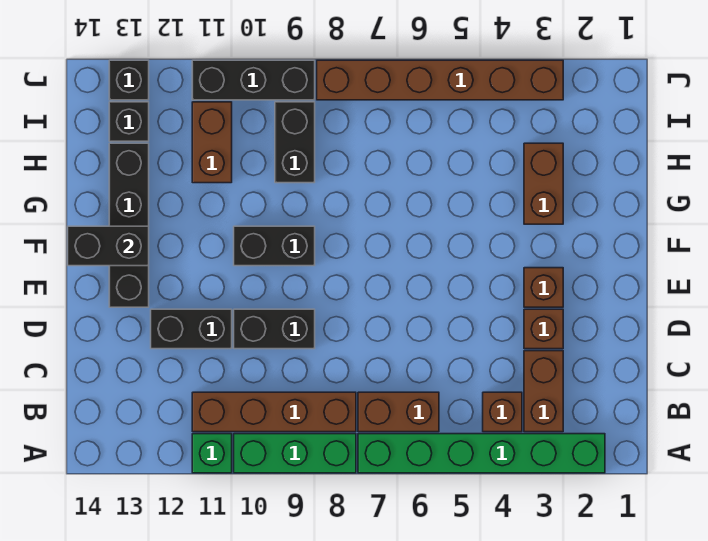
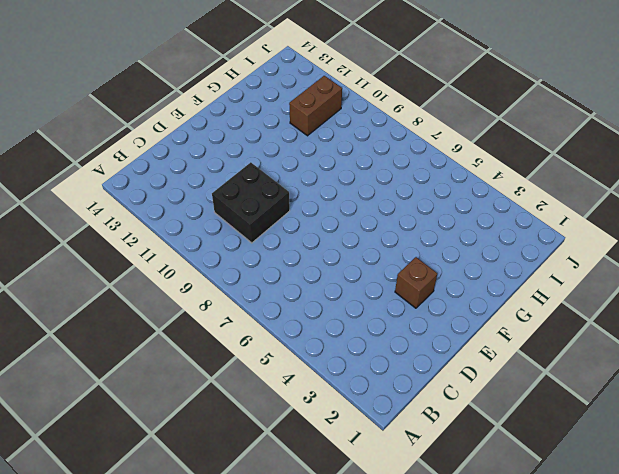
black 2x2 brick [212,162,290,243] -> black 1x2 brick [234,309,315,349]
none -> green 1x6 brick [358,434,605,473]
none -> green 1x3 brick [234,434,356,473]
none -> green 1x1 brick [192,434,232,473]

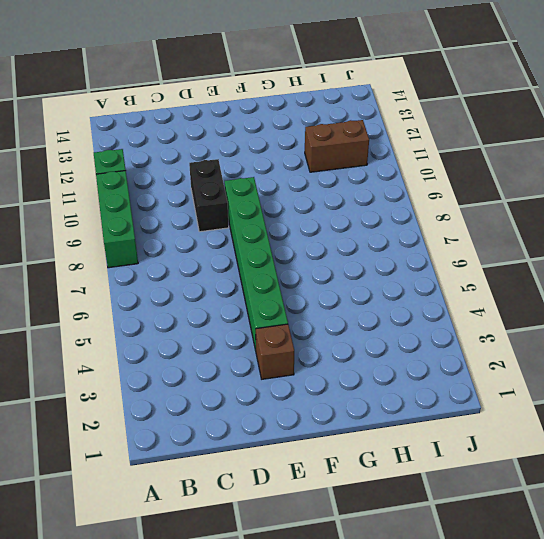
green 1x6 brick [225,177,288,350] -> green 1x6 brick moved to [358,434,605,473]
none -> brown 1x2 brick [524,351,563,432]
none -> brown 1x1 brick [483,392,522,432]
none -> brown 1x2 brick [358,392,439,432]

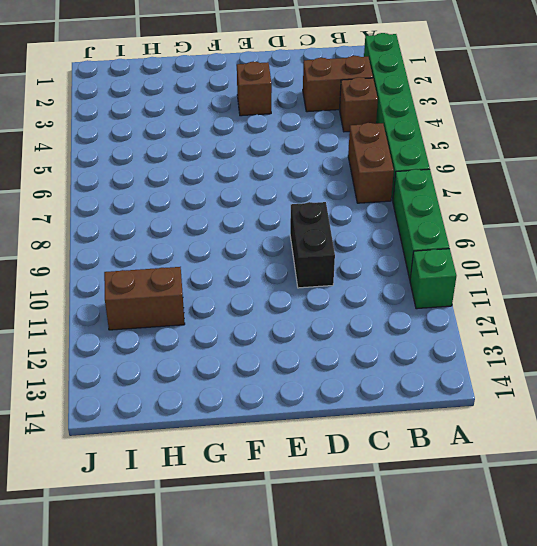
none -> brown 1x4 brick [192,392,356,432]
none -> brown 1x1 brick [524,309,563,349]
none -> black 1x2 brick [151,309,232,349]

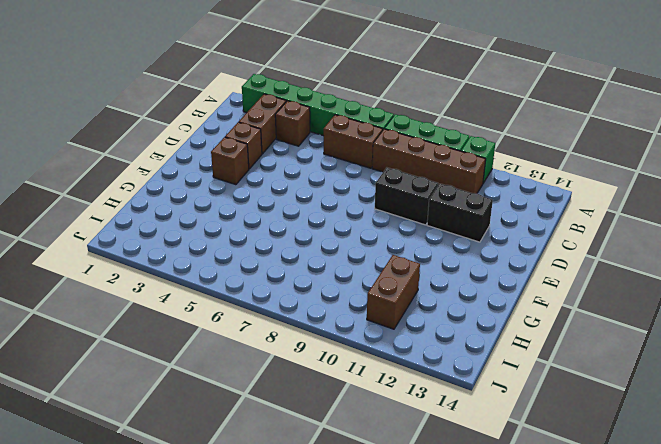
none -> black 1x4 brick [109,143,149,307]
none -> black 1x2 brick [234,226,315,266]
none -> brown 1x2 brick [524,143,563,224]

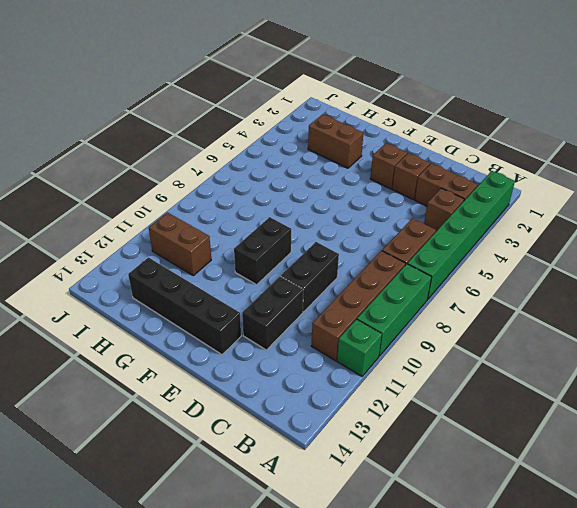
none -> black 1x2 brick [275,102,315,183]
none -> black 1x1 brick [109,102,149,141]
none -> brown 1x6 brick [317,60,563,100]

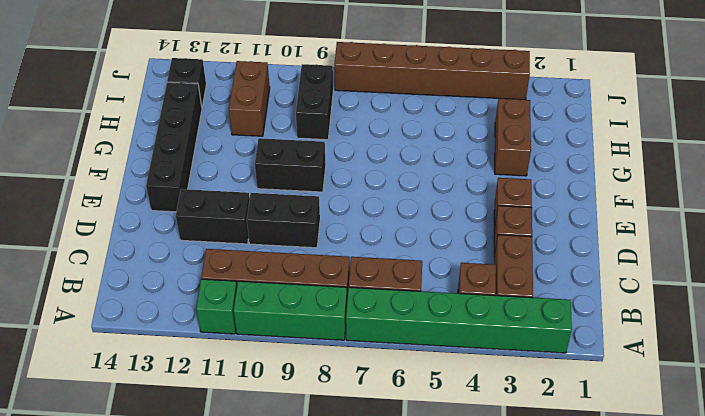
none -> black 1x3 brick [192,60,315,100]
none -> black 1x1 brick [109,60,149,100]
none -> black 1x2 brick [68,226,149,266]

